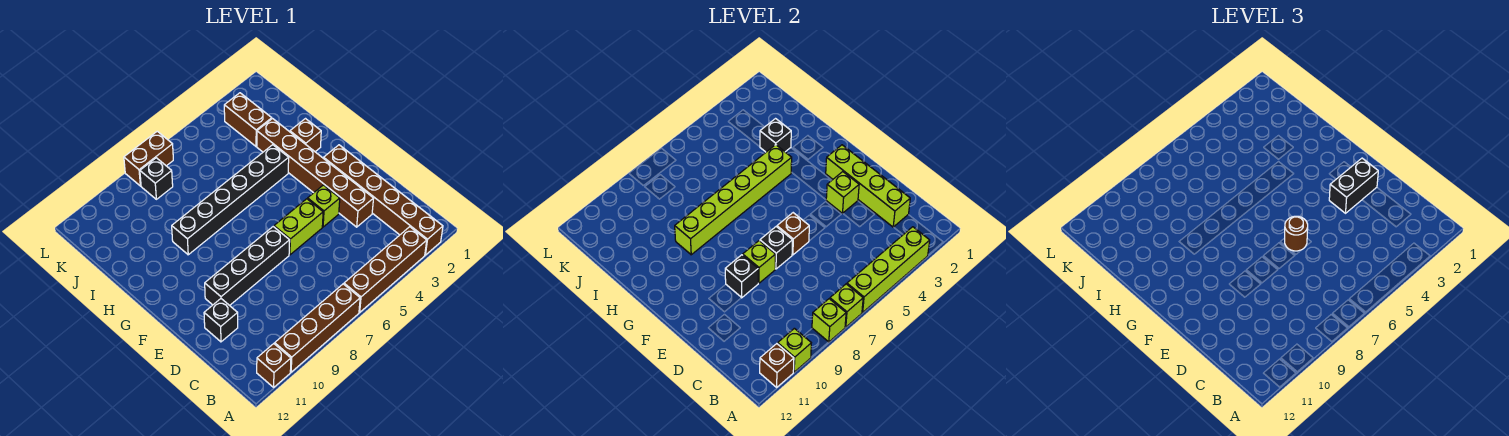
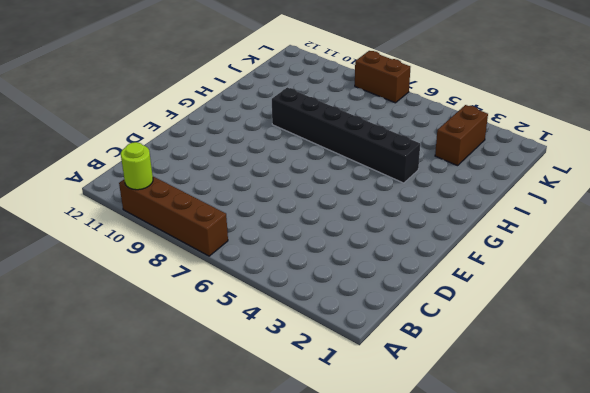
lime 1x1 round brick [121,142,153,190] -> lime 1x1 brick [778,328,811,372]
none -> brown 1x6 brick [324,145,443,255]
none -> brown 1x4 brick [344,227,427,312]
none -> brown 1x1 brick [257,344,291,387]

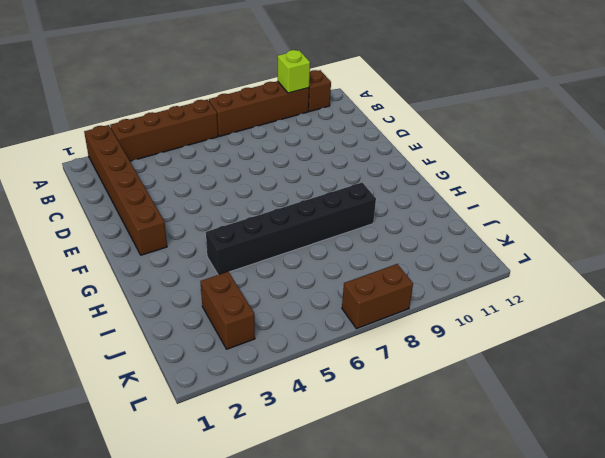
none -> brown 1x6 brick [257,119,374,227]
none -> black 1x1 brick [204,299,238,342]
none -> lime 1x1 brick [308,185,340,227]

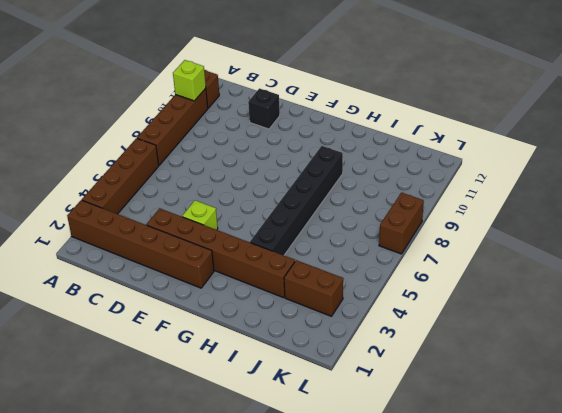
none -> lime 1x2 brick [274,199,323,255]
none -> black 1x4 brick [205,227,290,306]
none -> brown 1x1 brick [290,119,321,152]

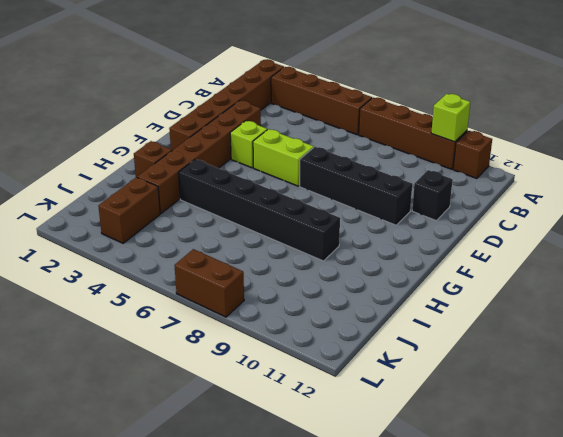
none -> black 1x1 brick [140,158,173,199]
none -> lime 1x4 brick [847,227,930,312]
none -> lime 1x1 brick [830,284,863,327]

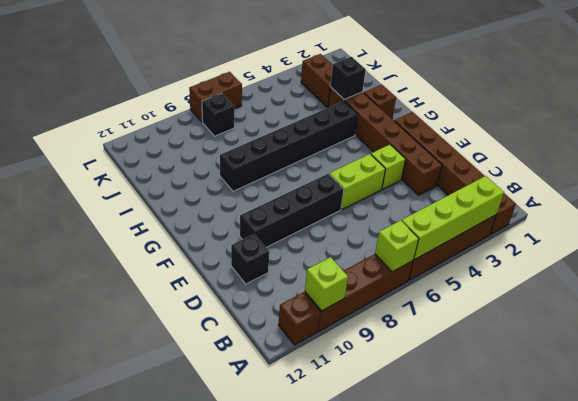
none -> lime 1x1 brick [812,299,846,342]
none -> brown 1x1 brick [760,344,794,387]
none -> lime 1x4 brick [826,145,910,227]

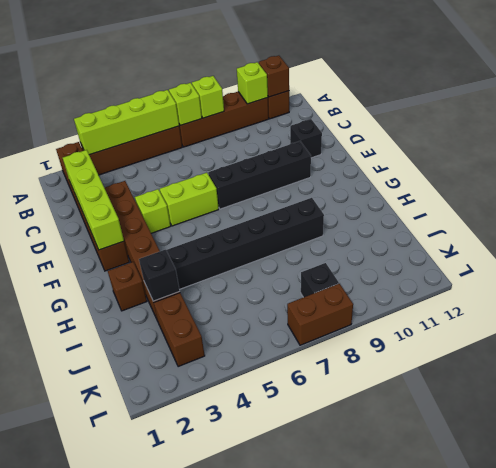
none -> lime 1x1 brick [826,172,859,213]
none -> brown 1x1 brick [777,213,809,255]
none -> black 1x1 brick [760,227,793,269]

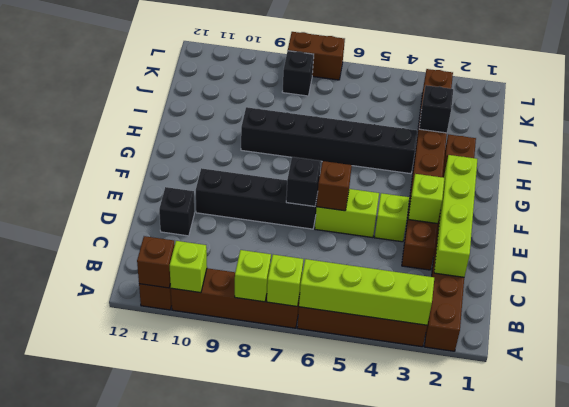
none -> lime 1x1 brick [743,241,775,283]
none -> black 1x1 brick [725,255,758,298]
none -> lime 1x6 brick [675,145,792,255]

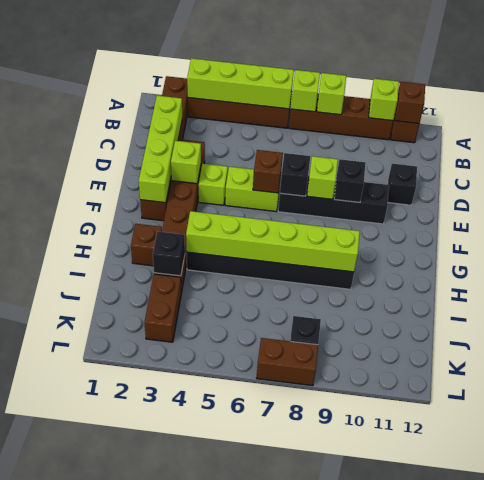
none -> black 1x2 brick [1329,158,1378,213]
none -> brown 1x1 round brick [1285,216,1308,251]

